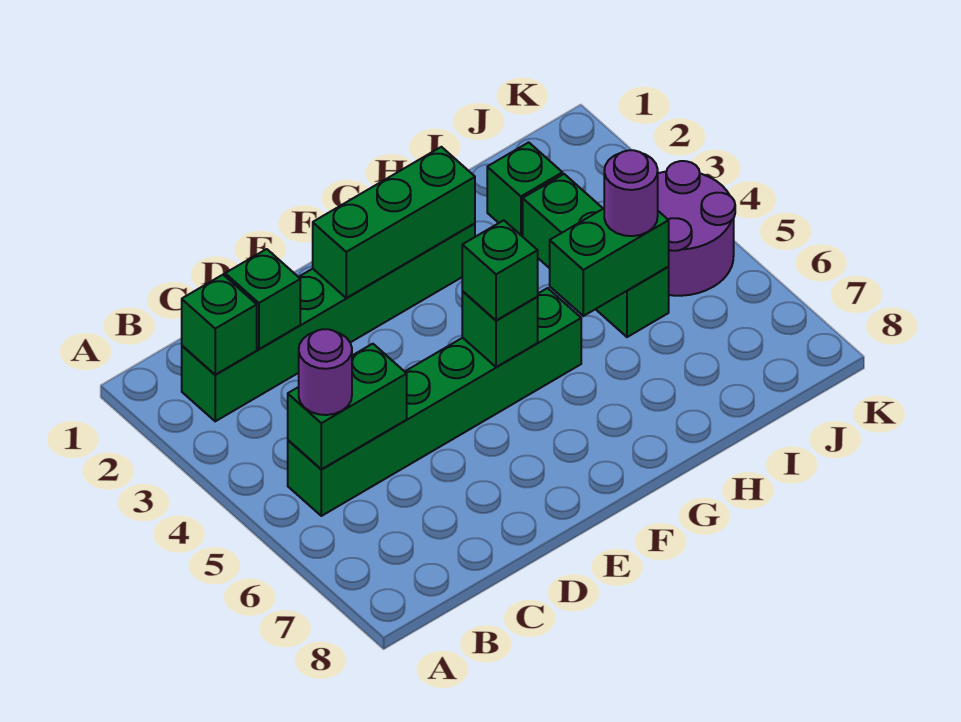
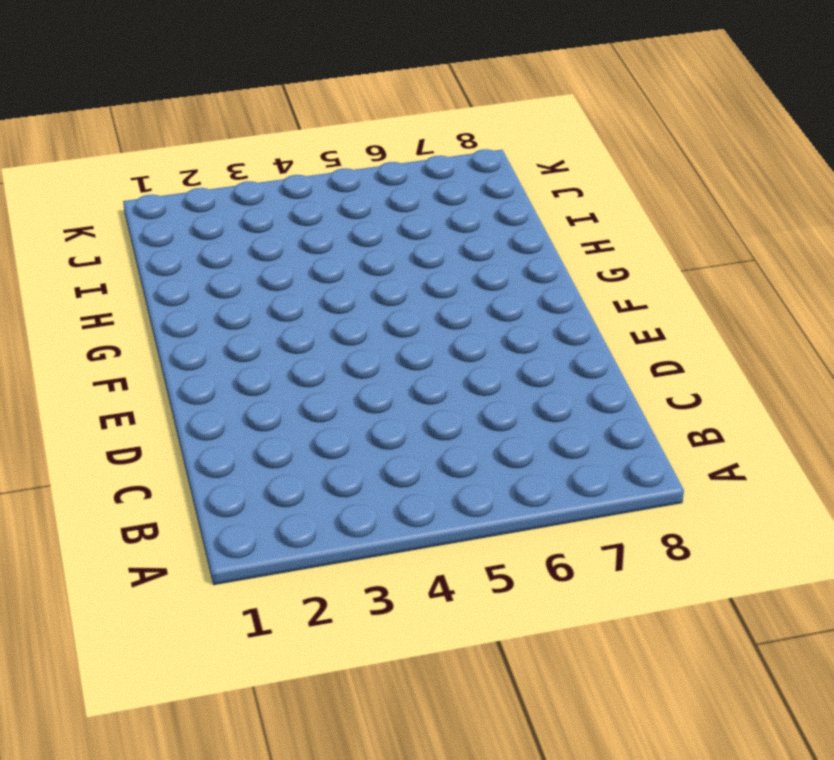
none -> green 1x6 brick [182,223,475,421]
none -> green 1x6 brick [288,288,581,516]
none -> green 1x1 brick [487,142,562,237]

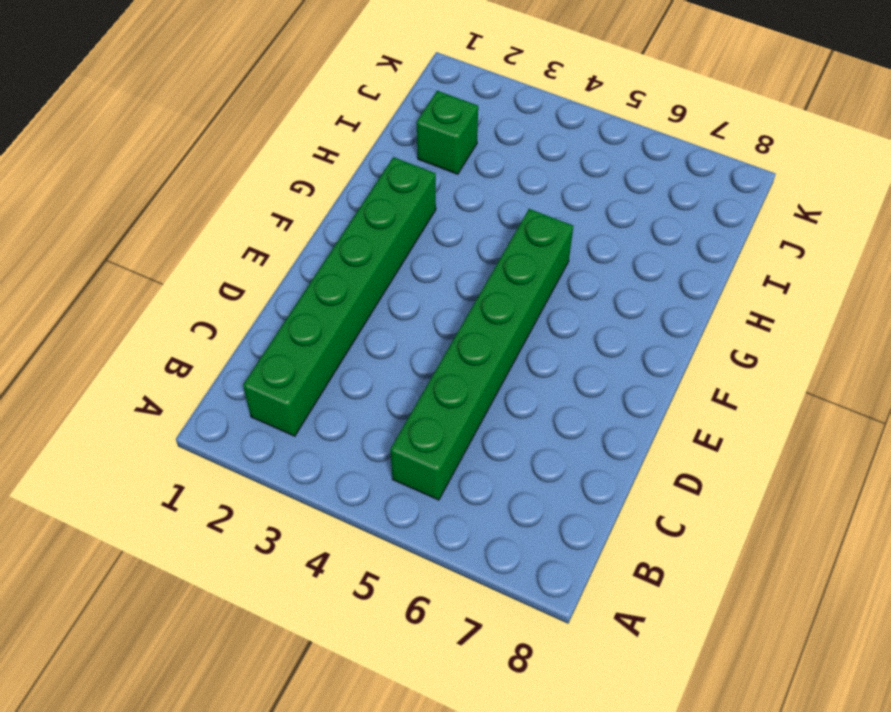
none -> green 1x3 brick [523,174,669,337]
none -> purple 2x2 round brick [658,161,735,296]
none -> green 1x1 brick [182,275,257,375]

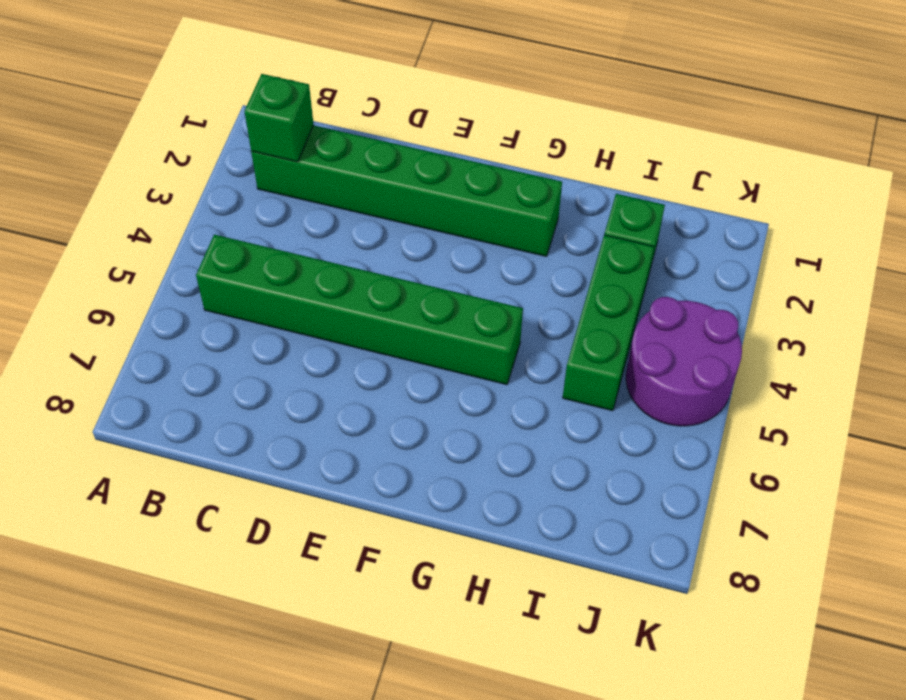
none -> green 1x2 brick [288,344,407,469]
none -> green 1x1 brick [225,249,300,349]
none -> green 1x3 brick [313,147,475,298]

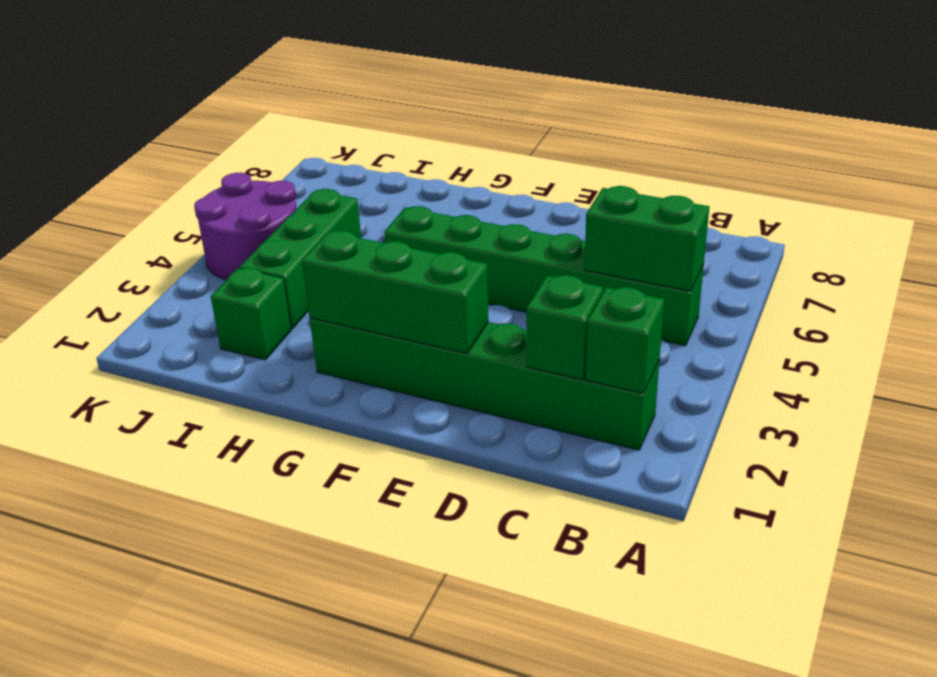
none -> green 1x1 brick [462,291,538,367]
none -> green 1x2 brick [550,209,669,316]
none -> purple 1x1 round brick [299,329,352,415]

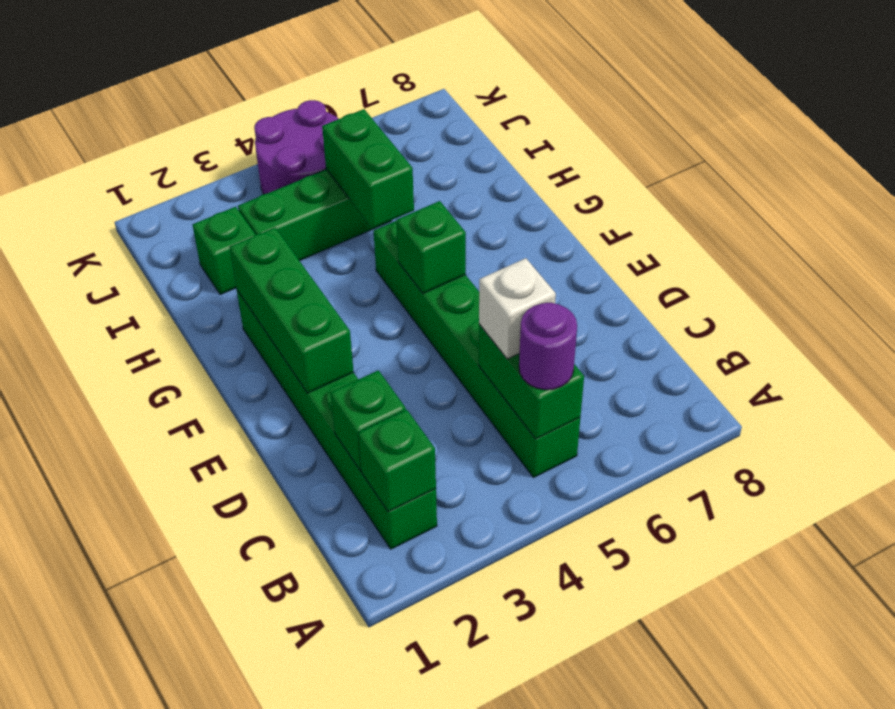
white 1x1 brick [479,258,556,359] -> none
none -> green 1x1 brick [462,220,538,320]
none -> purple 1x1 round brick [604,150,658,236]

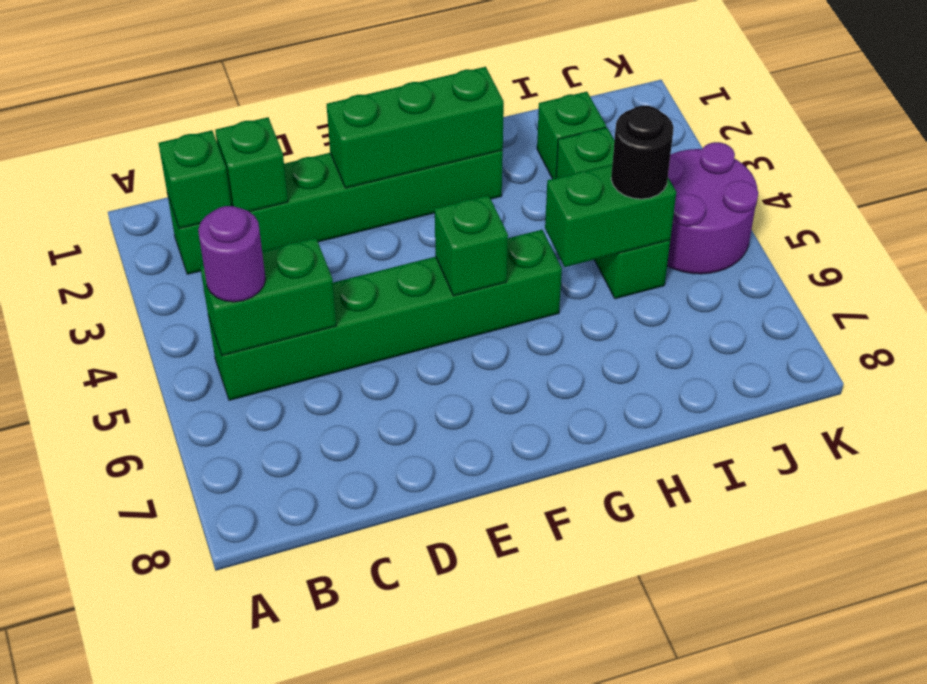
black 1x1 round brick [611,106,674,199] -> purple 1x1 round brick [604,150,658,236]
none -> green 1x1 brick [462,220,538,320]

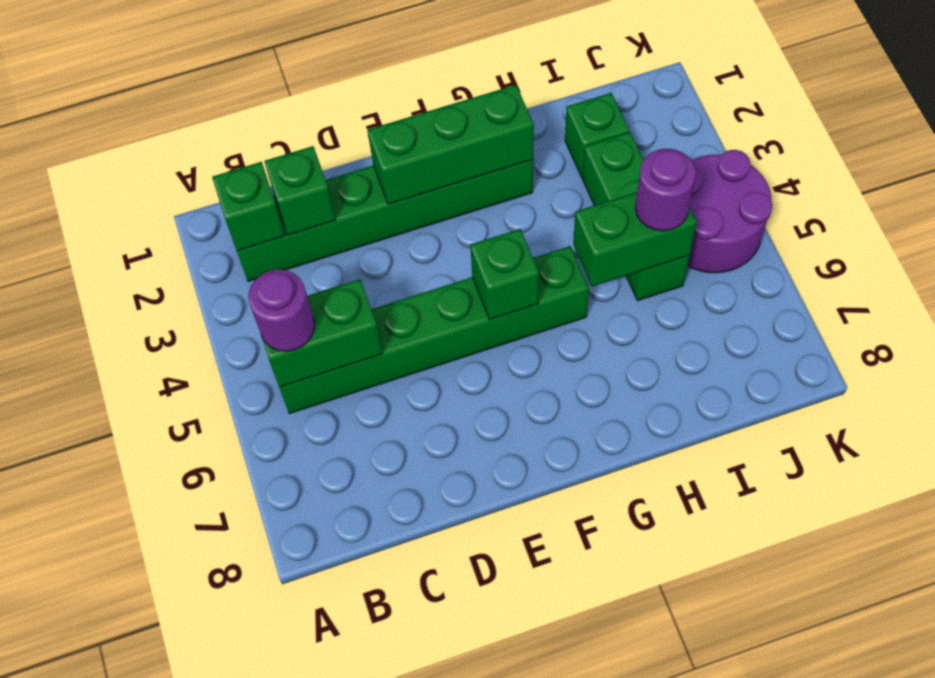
none -> green 1x1 brick [462,220,538,320]

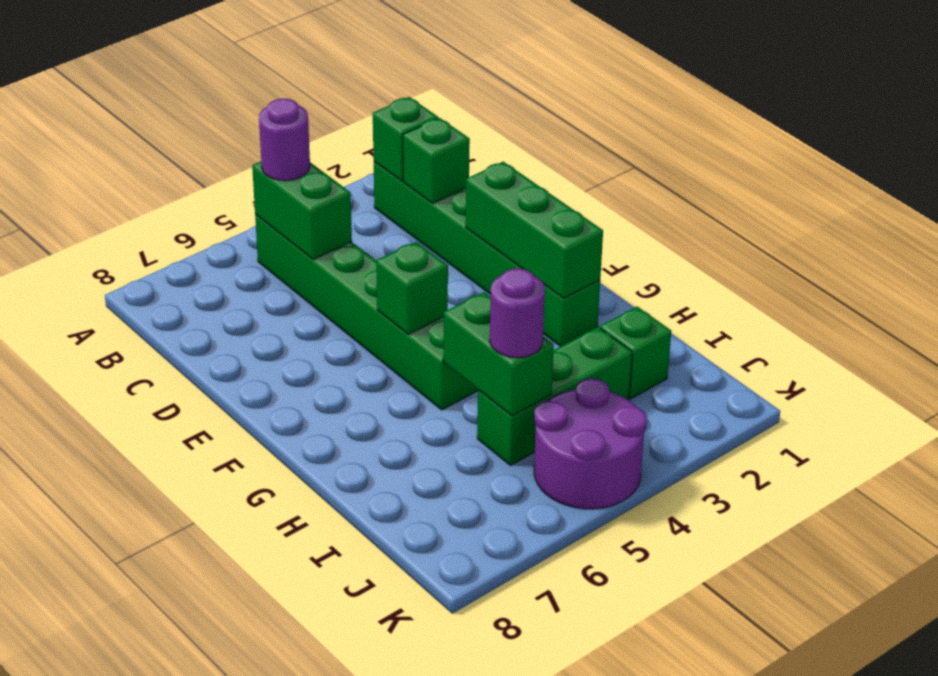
none -> green 1x1 brick [462,220,538,320]

